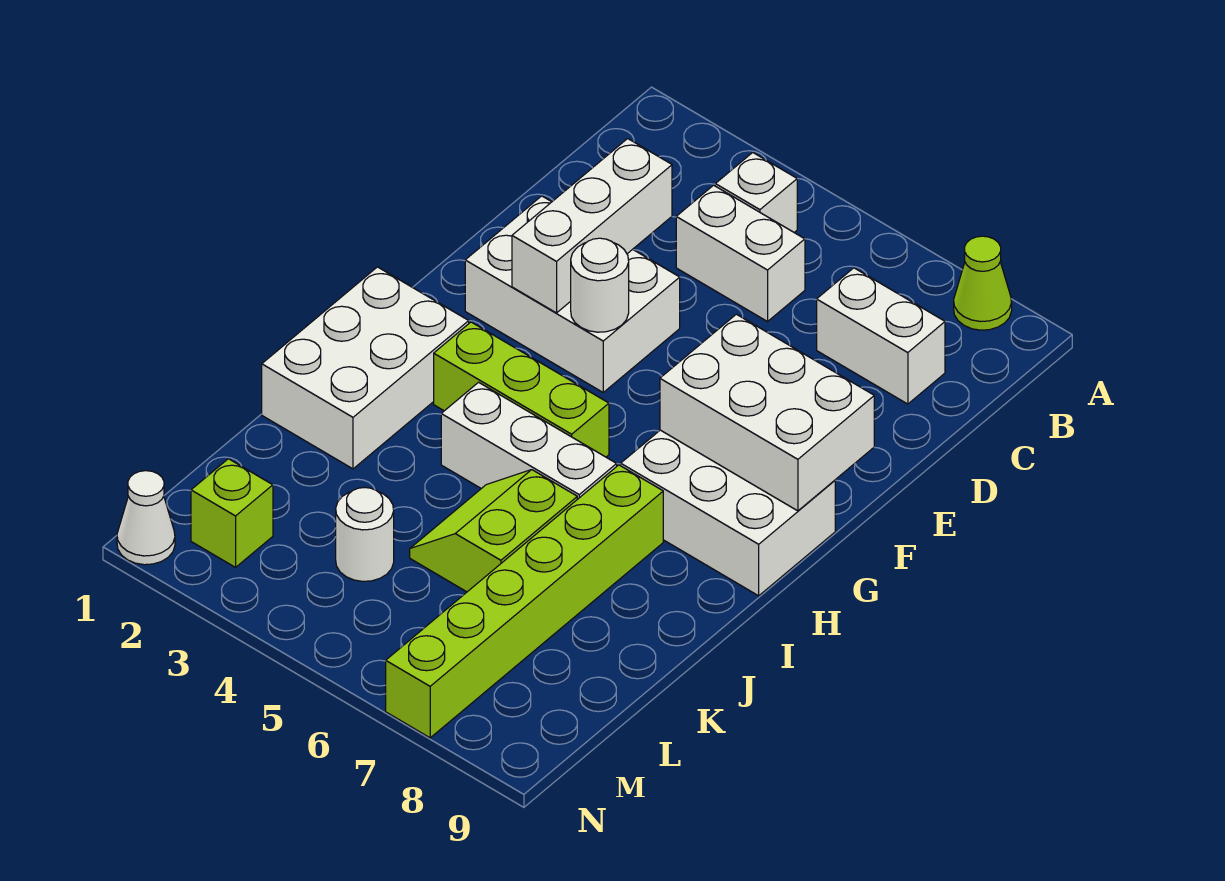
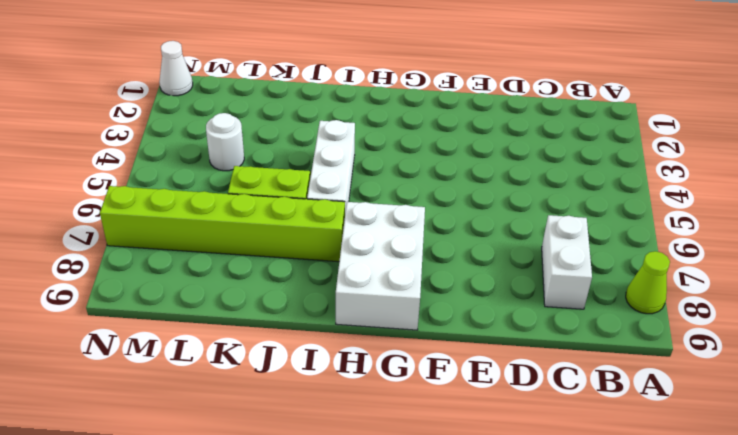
none -> white 1x1 brick [715,153,797,232]
none -> white 1x2 brick [676,185,805,322]
none -> white 2x3 brick [465,196,680,392]

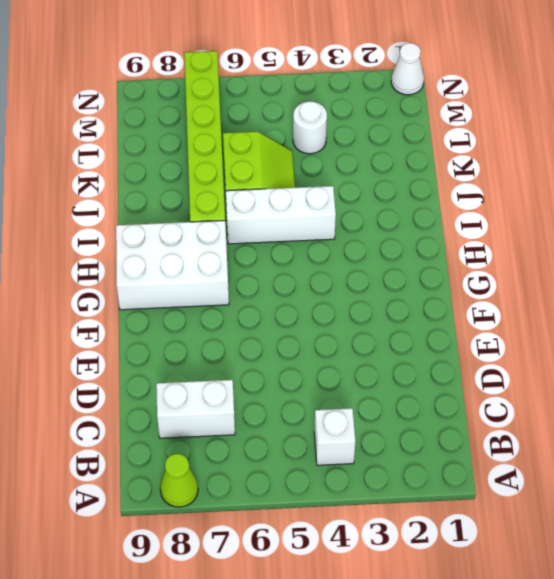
none -> white 1x2 brick [676,185,805,322]
none -> white 2x3 brick [465,196,680,392]
none -> white 2x3 brick [262,267,469,469]

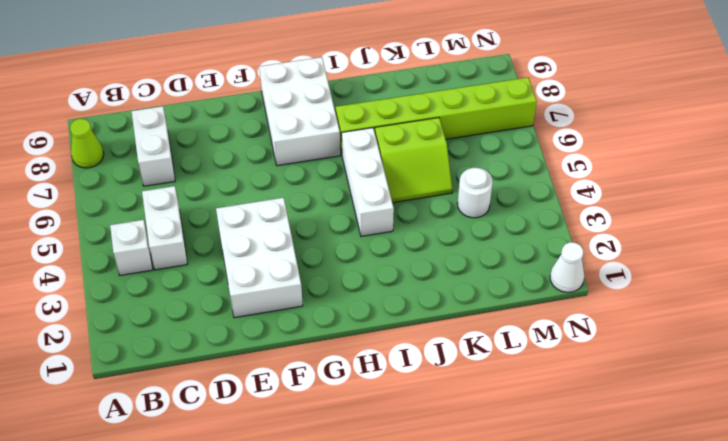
none -> white 2x3 brick [262,267,469,469]
none -> lime 1x3 brick [434,322,609,457]
none -> lime 1x1 brick [191,459,273,567]

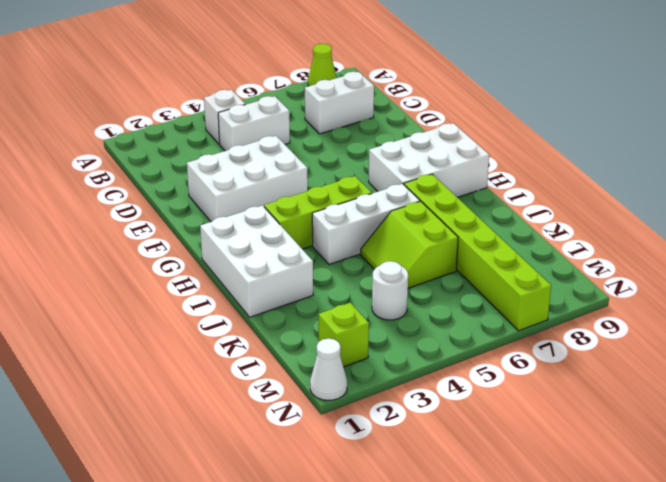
none -> white 1x3 brick [512,139,672,313]
none -> white 1x1 round brick [571,238,629,332]
none -> white 2x3 brick [660,314,874,511]

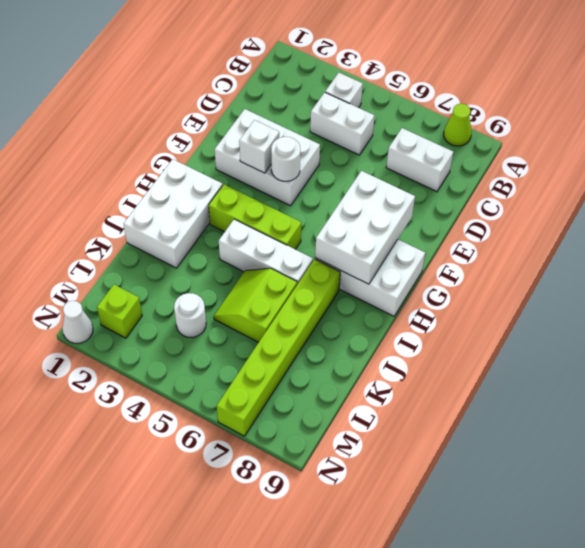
white 1x1 brick [239,120,279,173] -> white 1x3 brick [512,139,672,313]
white 2x3 brick [315,171,415,284] -> white 2x3 brick turned to [660,314,874,511]

